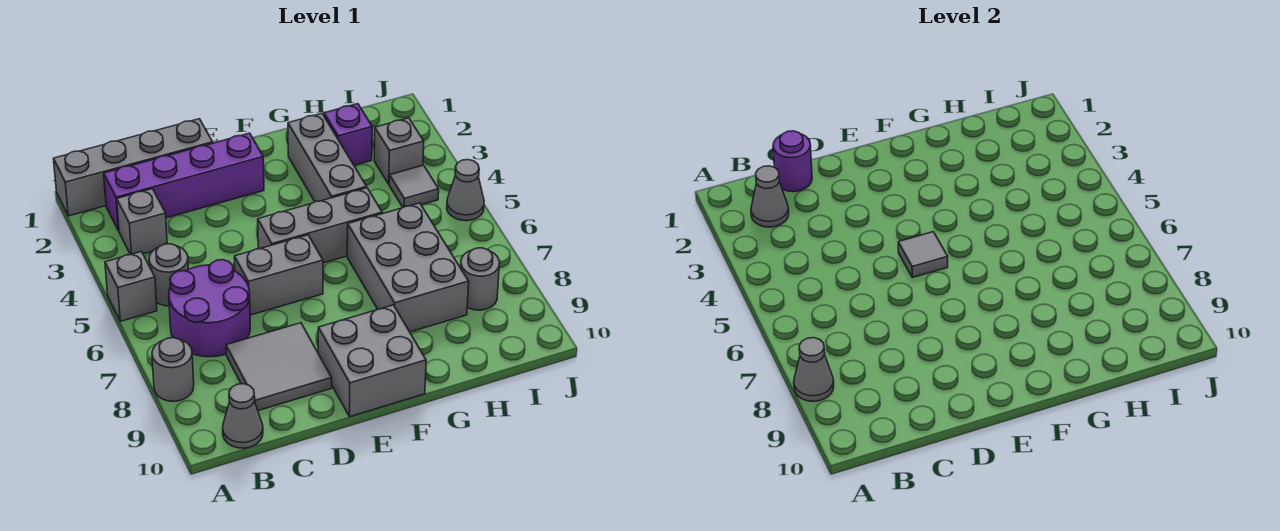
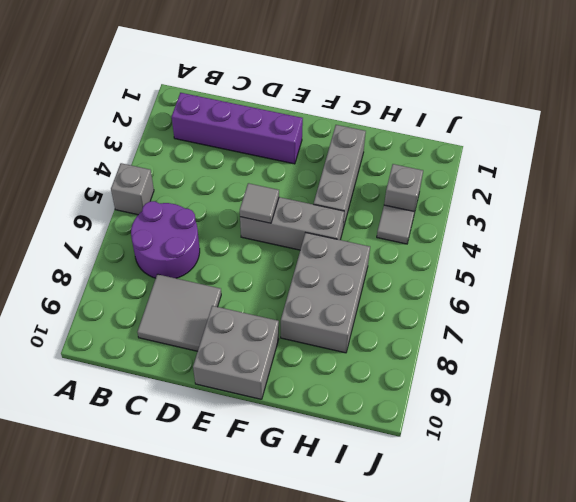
none -> grey 1x4 brick [54,119,213,216]
none -> grey 1x1 round brick [152,338,194,401]
none -> grey 1x1 brick [117,189,167,255]

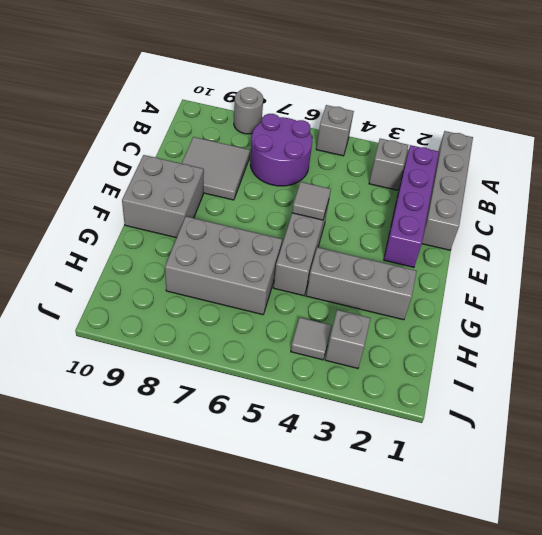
none -> grey 1x1 round brick [149,244,189,306]
none -> grey 1x1 cone [223,384,263,448]
none -> grey 1x2 brick [234,235,323,315]

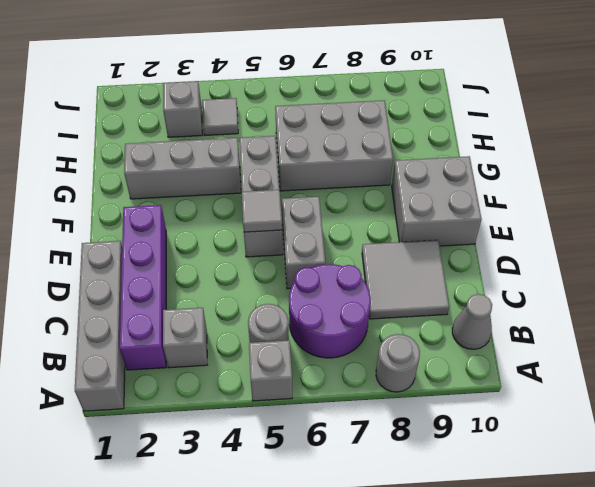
none -> purple 1x1 brick [324,104,372,165]
none -> grey 1x1 round brick [461,248,500,310]
none -> grey 1x1 cone [447,160,484,221]

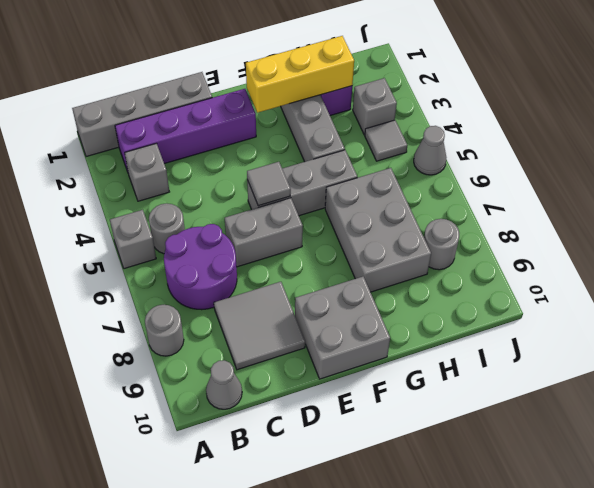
yellow 1x3 brick [246,36,354,113] -> none
none -> grey 1x1 cone [794,338,834,401]
none -> grey 1x1 cone [751,166,789,227]
none -> purple 1x1 round brick [773,131,812,192]

